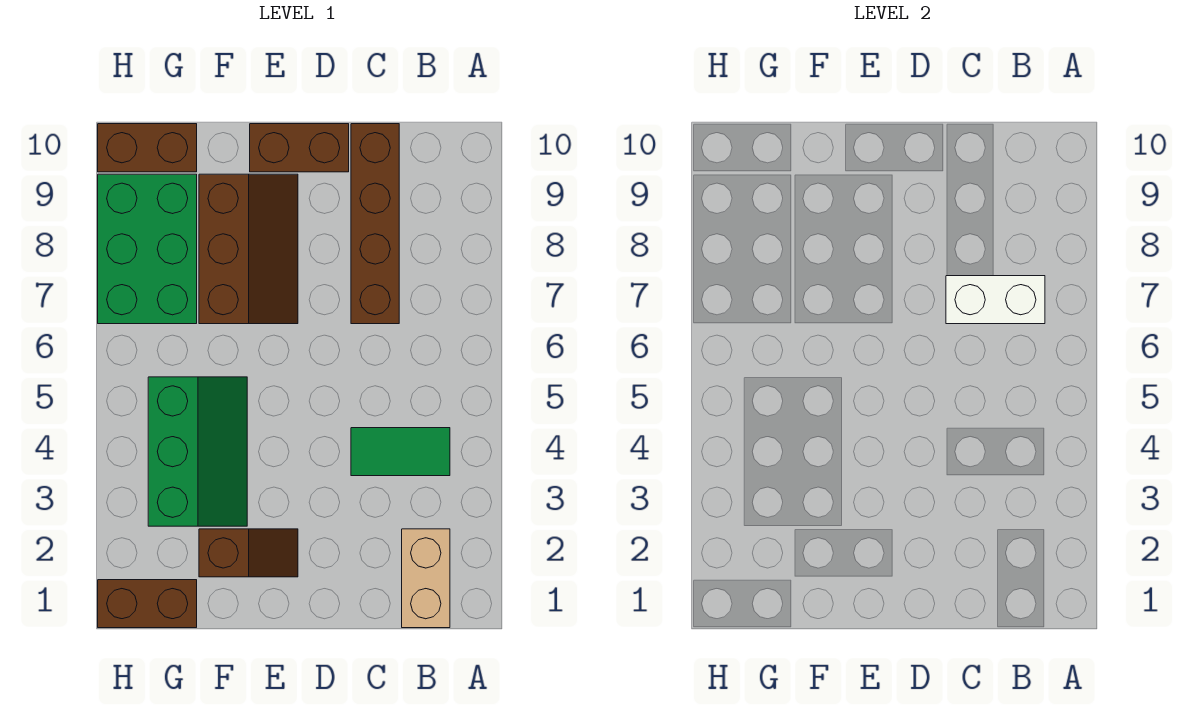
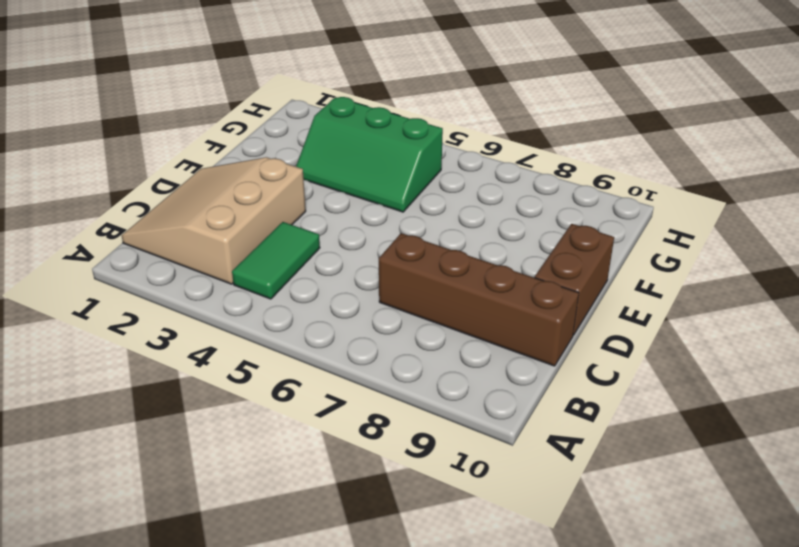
tan 3x3 slope [121,157,306,284] -> tan 1x2 brick [402,529,450,628]
none -> brown 1x2 slope [199,529,298,577]
none -> brown 2x3 slope [199,174,298,324]

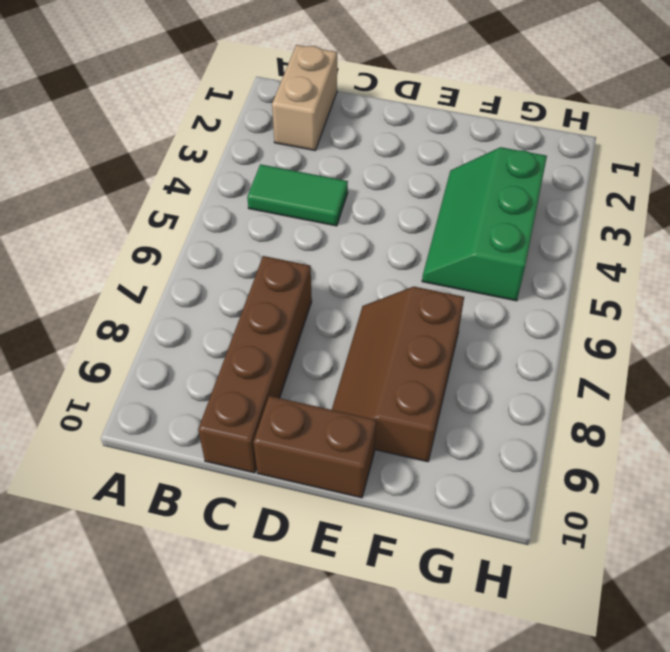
none -> brown 1x2 slope [199,529,298,577]
none -> brown 1x2 brick [98,580,197,628]

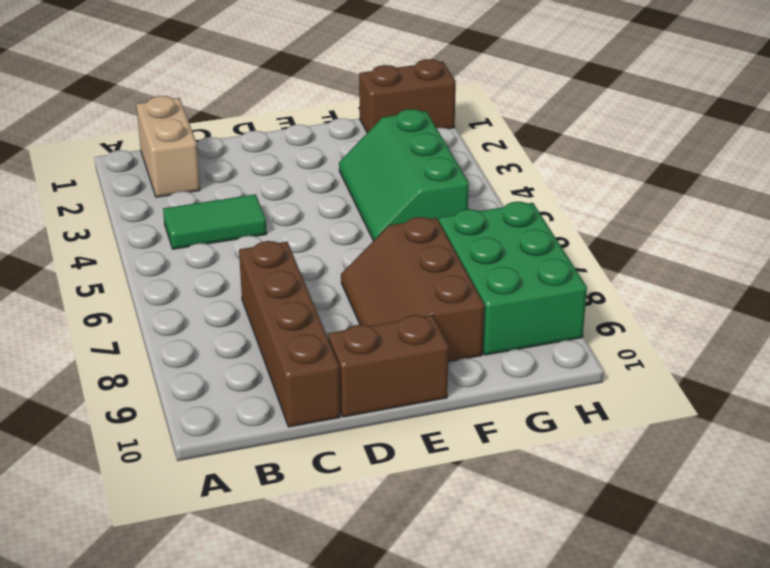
none -> brown 1x2 slope [199,529,298,577]
none -> brown 1x2 brick [98,124,197,172]

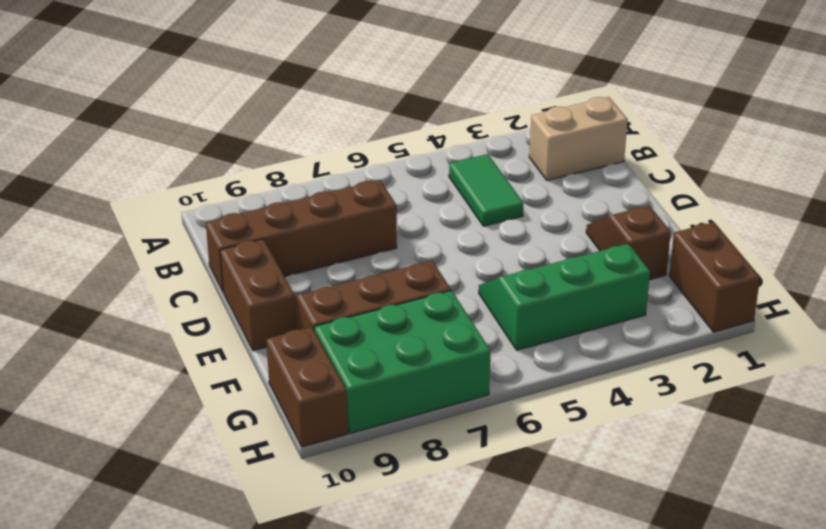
none -> white 1x2 brick [946,276,1045,324]

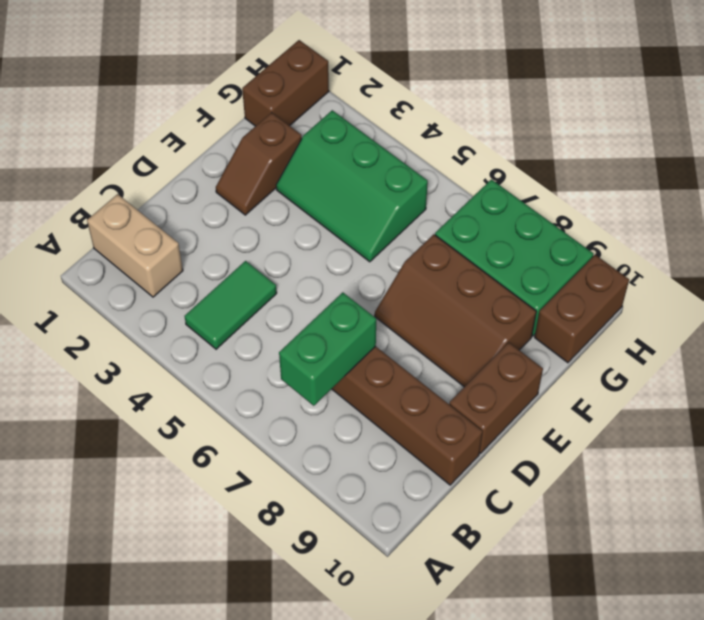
green 1x2 brick [279,292,376,406] -> white 1x2 brick [946,276,1045,324]

